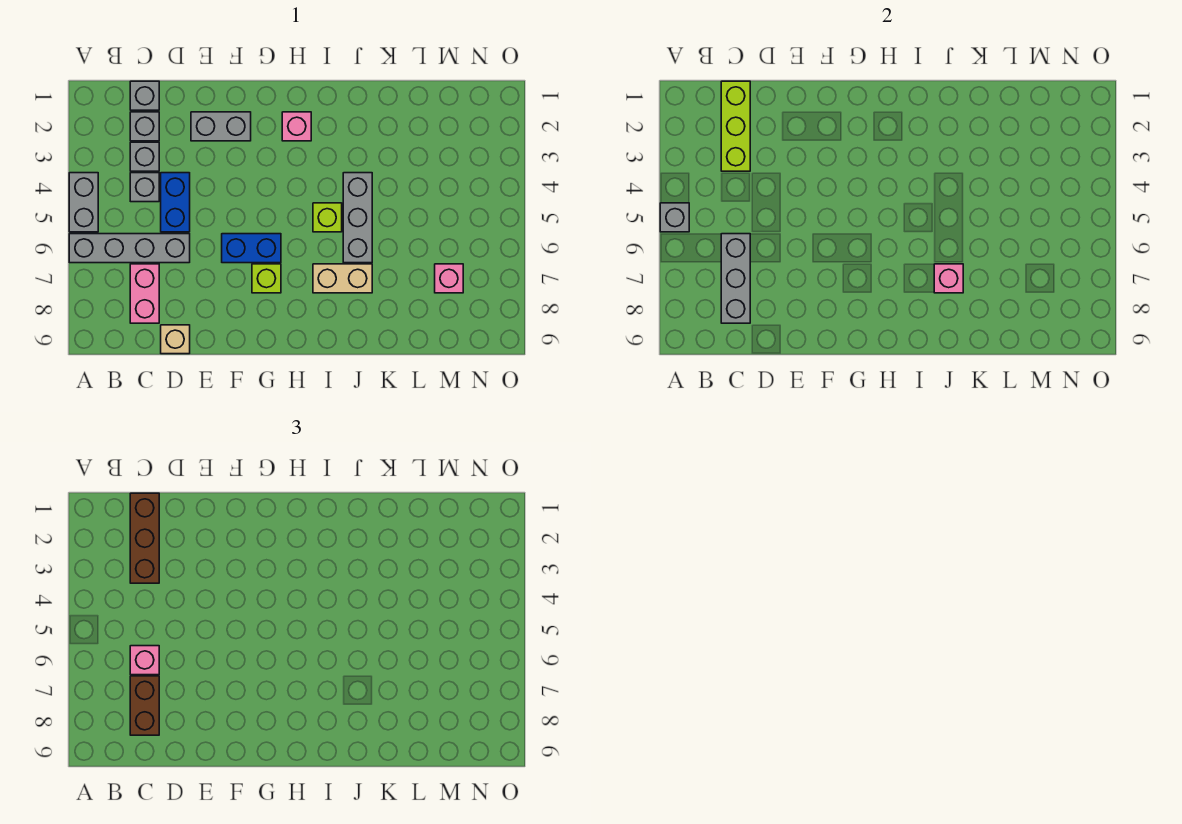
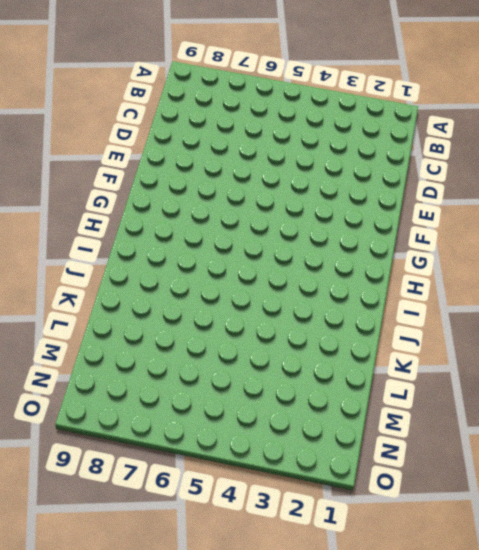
none -> grey 1x2 brick [69,173,98,232]
none -> grey 1x4 brick [69,234,190,263]
none -> grey 1x1 brick [130,81,159,110]

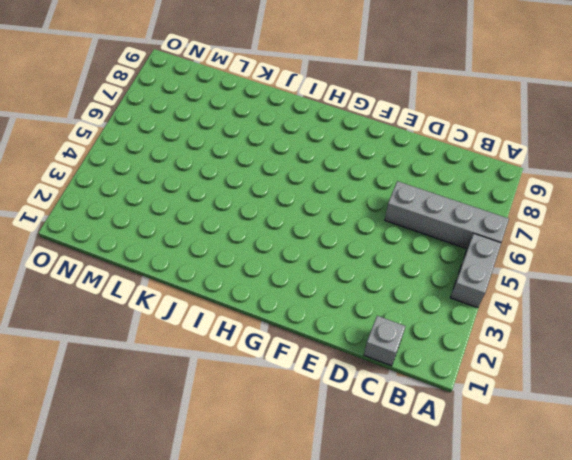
none -> grey 1x1 brick [130,112,159,141]
none -> grey 1x1 brick [130,142,159,171]
none -> grey 1x1 brick [130,173,159,202]

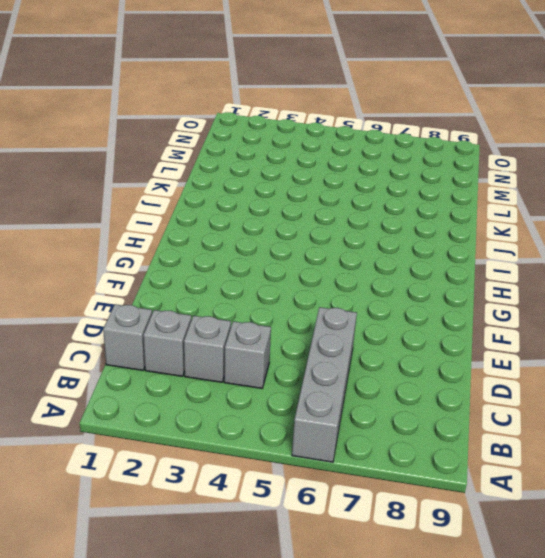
none -> grey 1x2 brick [69,173,98,232]
none -> pink 1x2 brick [130,264,159,323]
none -> blue 1x2 brick [161,173,190,232]

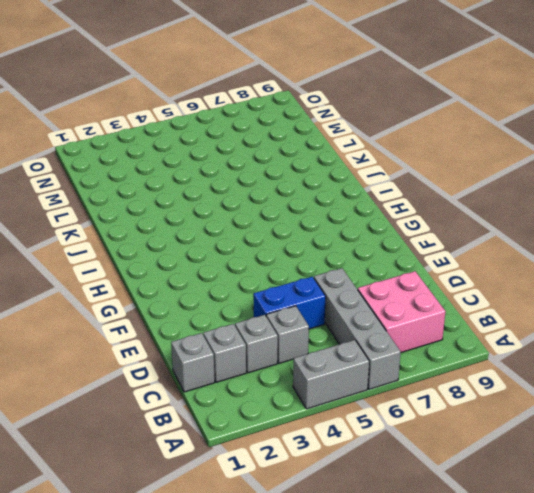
pink 2x2 brick [358,271,446,352] -> pink 1x2 brick [130,264,159,323]
none -> tan 1x1 brick [161,325,190,354]
none -> grey 1x2 brick [191,112,251,141]
none -> blue 1x2 brick [222,234,281,263]

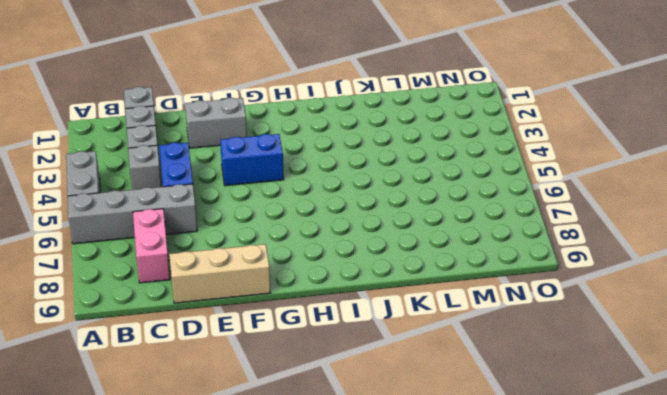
tan 1x3 brick [169,244,270,303] -> tan 1x1 brick [161,325,190,354]
blue 1x2 brick [220,134,284,186] -> blue 1x2 brick moved to [222,234,281,263]
none -> lime 1x1 brick [252,264,281,293]
none -> pink 1x1 brick [282,112,311,141]
none -> lime 1x1 brick [313,203,342,232]

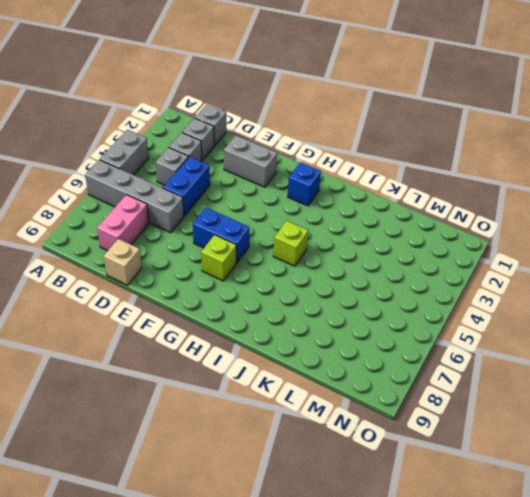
blue 1x1 brick [288,162,321,206] -> pink 1x1 brick [282,112,311,141]
none -> tan 1x2 brick [313,264,372,293]
none -> grey 1x3 brick [343,173,372,263]
none -> pink 1x1 brick [435,264,463,293]

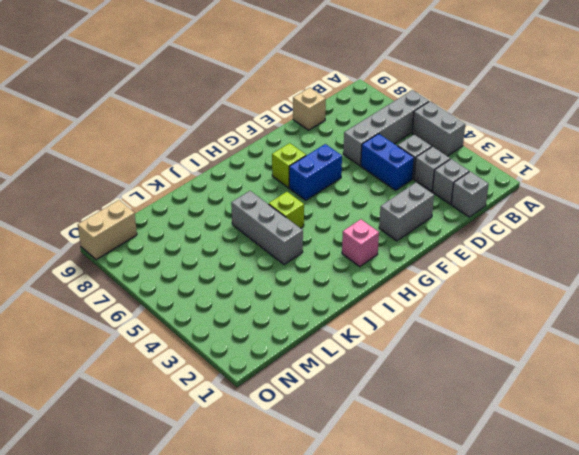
tan 1x2 brick [78,200,137,260] -> tan 1x2 brick moved to [313,264,372,293]
none -> pink 1x2 brick [130,264,159,323]
none -> pink 1x1 brick [435,264,463,293]
none -> grey 1x1 brick [660,203,689,232]

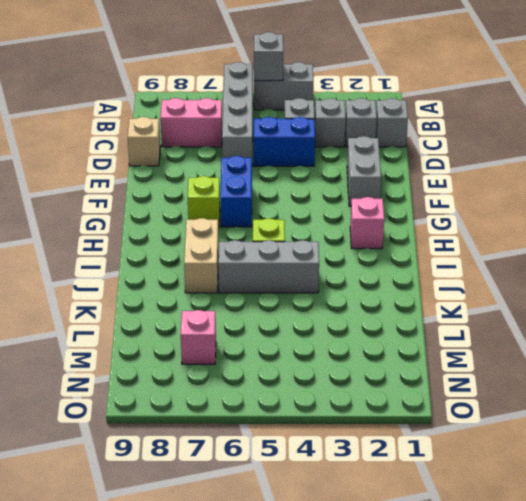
none -> lime 1x3 brick [721,81,750,171]
none -> grey 1x3 brick [721,234,750,323]
none -> pink 1x1 brick [934,264,963,293]

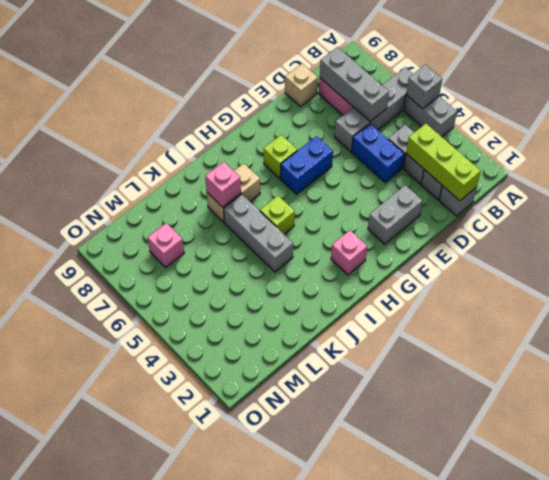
none -> brown 1x3 brick [130,493,159,583]
none -> pink 1x1 brick [130,646,159,675]
none -> brown 1x2 brick [130,676,159,735]

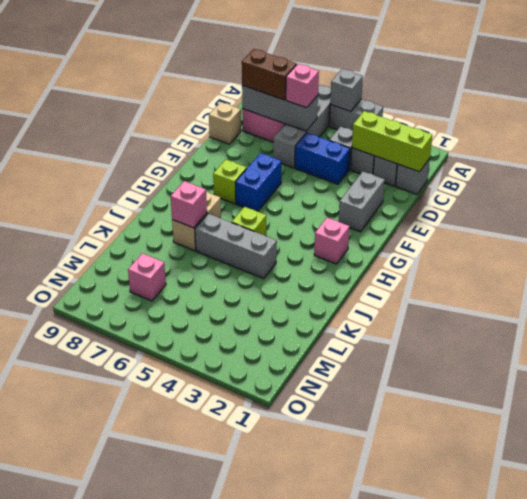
none -> brown 1x3 brick [130,493,159,583]

